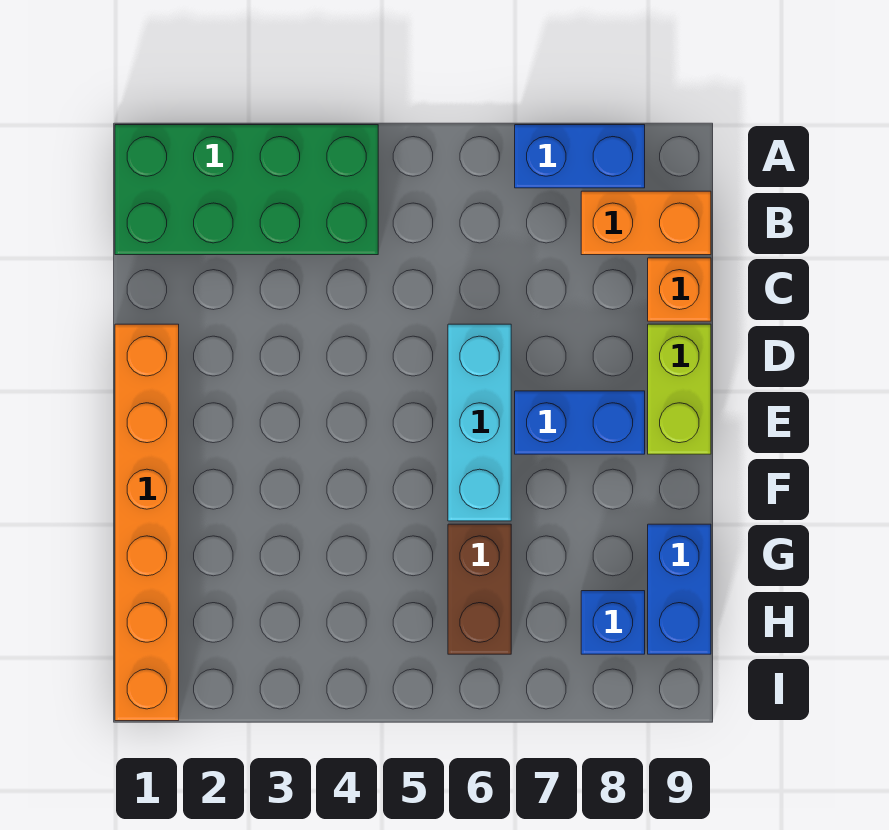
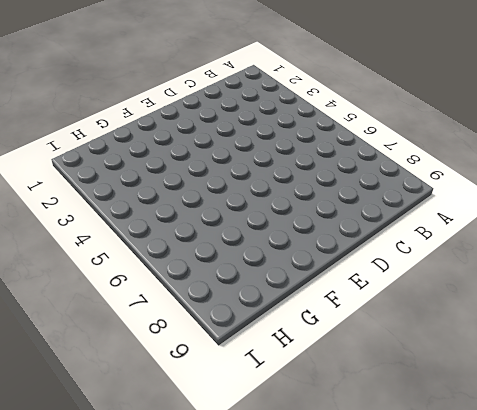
none -> green 2x4 brick [115,125,378,255]
none -> blue 1x2 brick [515,125,645,188]

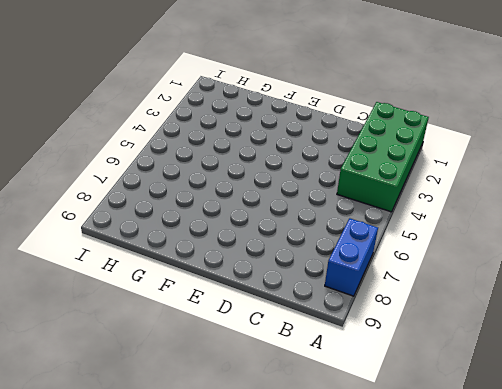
none -> orange 1x2 brick [581,191,711,255]
none -> orange 1x1 brick [648,258,711,321]

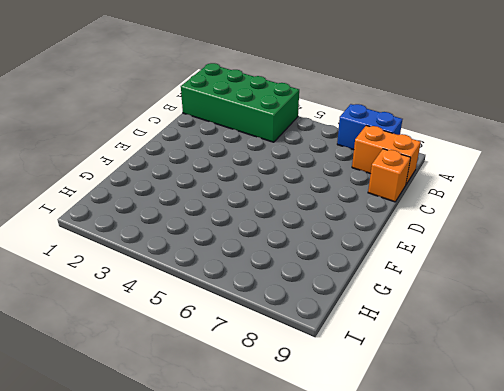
none -> orange 1x6 brick [115,324,179,721]
none -> cyan 1x3 brick [448,324,511,521]

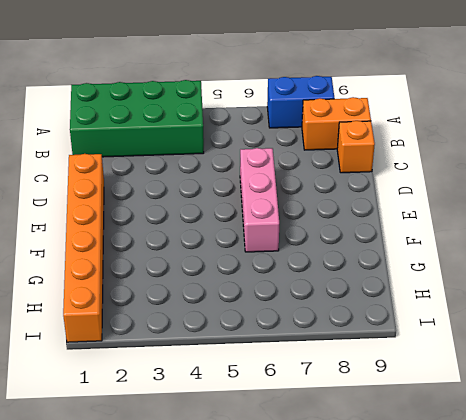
pink 1x3 brick [240,148,279,252] -> cyan 1x3 brick [448,324,511,521]
none -> lime 1x2 brick [648,324,711,454]
none -> blue 1x2 brick [515,391,645,454]

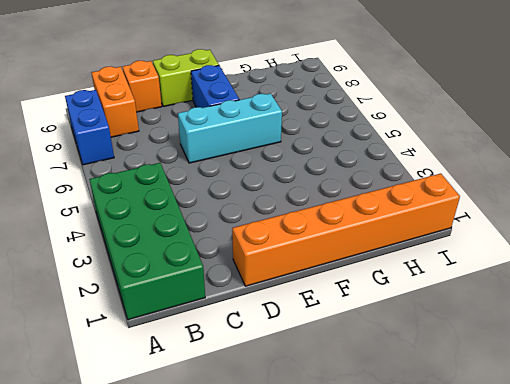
none -> brown 1x2 brick [448,524,511,654]
none -> blue 1x2 brick [648,524,711,654]

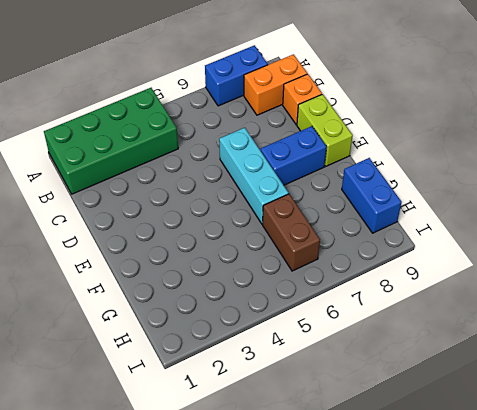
none -> orange 1x6 brick [115,324,179,721]
none -> blue 1x1 brick [581,591,645,654]

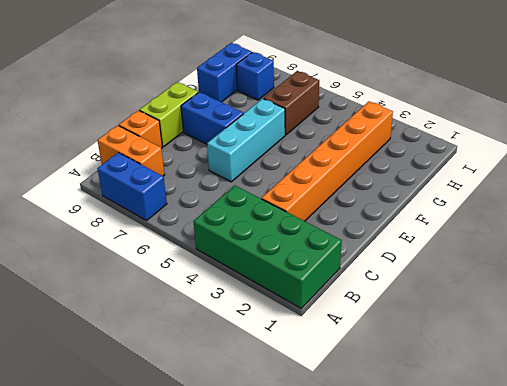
orange 1x6 brick [261,101,393,221] -> orange 1x6 brick moved to [115,324,179,721]

